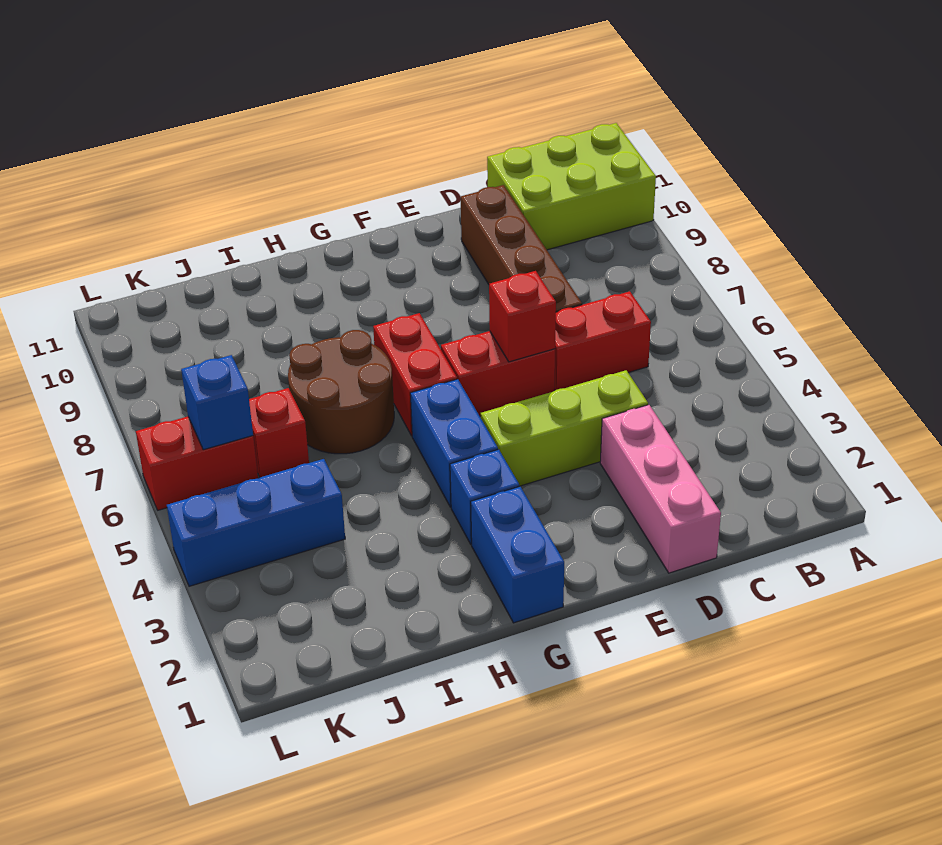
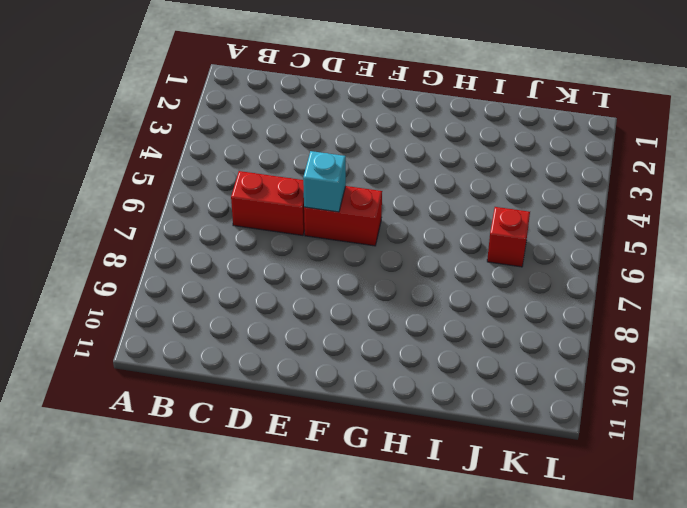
cyan 1x1 brick [303,151,346,212] -> red 1x1 brick [489,271,556,362]
none -> lime 2x3 brick [487,123,656,250]
none -> pink 1x3 brick [600,405,721,573]
none -> lime 1x3 brick [481,370,648,486]

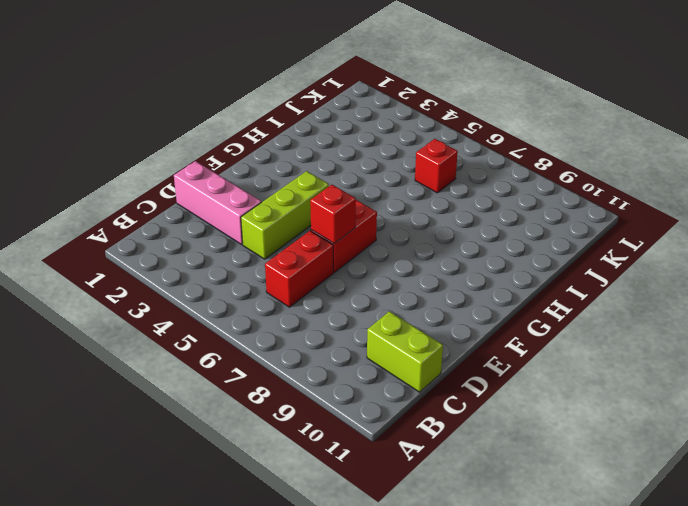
lime 1x2 brick [367,311,443,392] -> lime 2x3 brick [487,123,656,250]
none -> brown 1x4 brick [461,185,582,312]
none -> blue 1x2 brick [471,486,564,623]
none -> blue 1x1 brick [450,449,519,544]

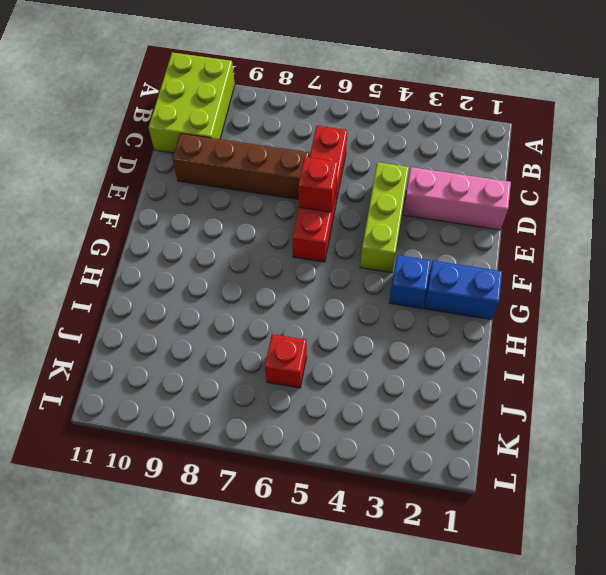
none -> blue 1x2 brick [410,379,498,507]
none -> red 1x2 brick [373,313,457,436]
none -> brown 2x2 round brick [288,330,394,454]

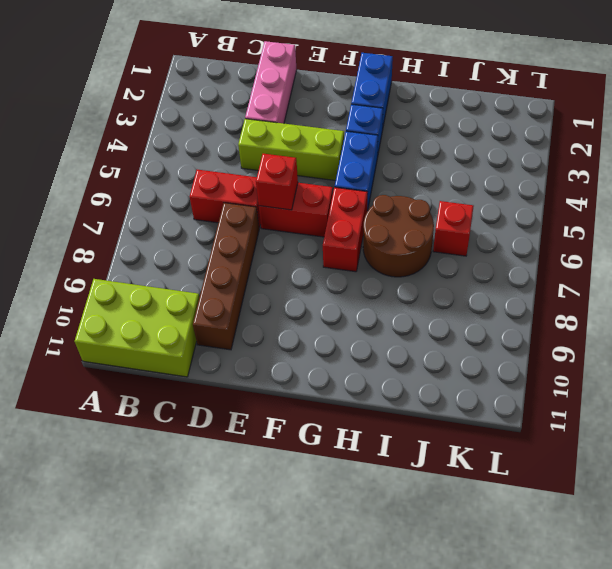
none -> blue 1x3 brick [167,459,345,586]
none -> red 1x2 brick [136,417,258,510]
none -> blue 1x1 brick [181,355,253,450]

